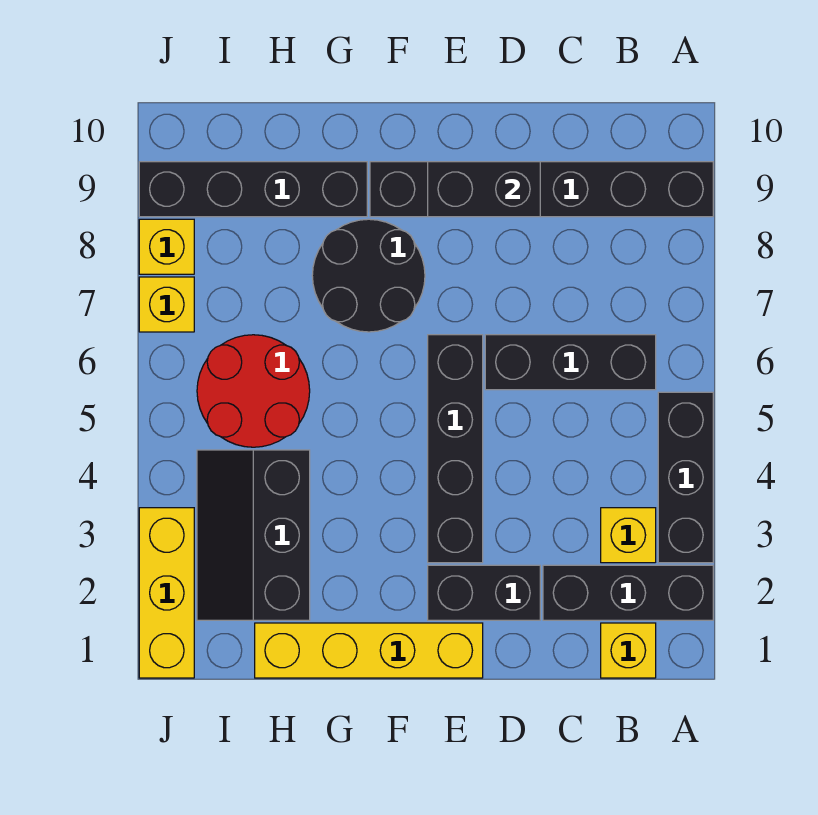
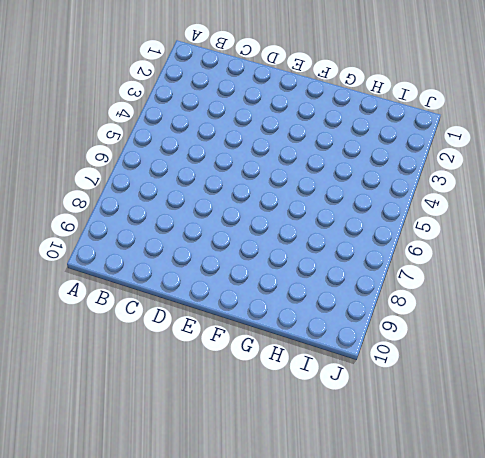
none -> black 1x3 brick [543,565,713,620]
none -> black 1x3 brick [658,392,713,563]
none -> black 1x6 brick [370,162,713,217]

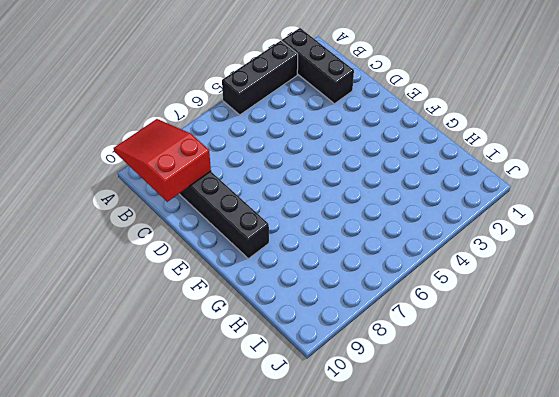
red 2x3 slope [114,119,211,202] -> none
none -> yellow 1x1 brick [601,623,656,678]
none -> yellow 1x1 brick [601,508,656,563]
none -> black 1x3 brick [485,335,656,390]

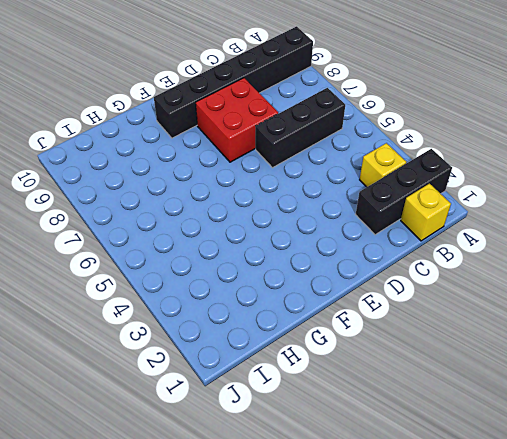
red 2x2 brick [196,78,278,162] -> none
none -> black 1x3 brick [658,392,713,563]
none -> black 1x2 brick [428,565,540,620]
none -> yellow 1x4 brick [255,623,483,678]

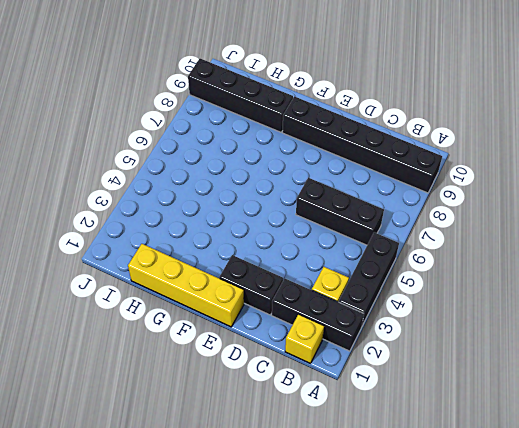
none -> black 1x4 brick [428,335,483,563]
none -> black 2x2 round brick [312,219,425,332]
none -> black 2x3 slope [197,450,310,620]

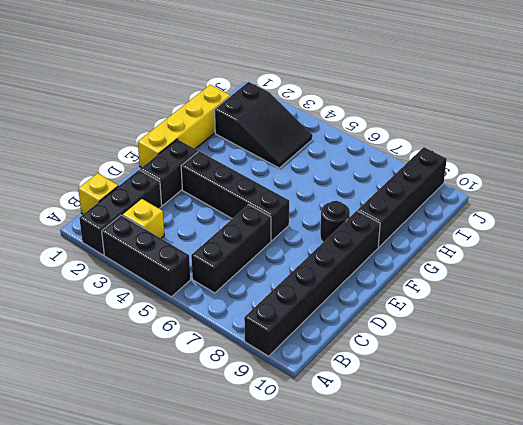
black 1x1 round brick [320,201,350,242] -> black 2x2 round brick [312,219,425,332]
black 2x3 slope [215,82,313,168] -> black 2x3 slope turned to [197,450,310,620]
none -> red 2x2 round brick [197,335,310,447]
none -> yellow 1x3 brick [139,508,194,678]
none -> yellow 1x1 brick [139,277,194,332]

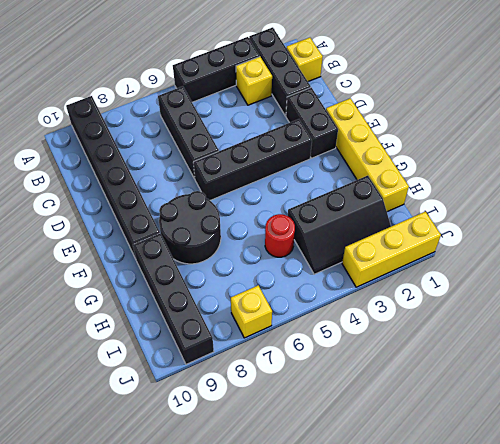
red 1x1 round brick [265,214,295,257] -> red 2x2 round brick [197,335,310,447]
none -> yellow 1x1 brick [139,219,194,274]
none -> black 1x2 brick [428,162,540,217]

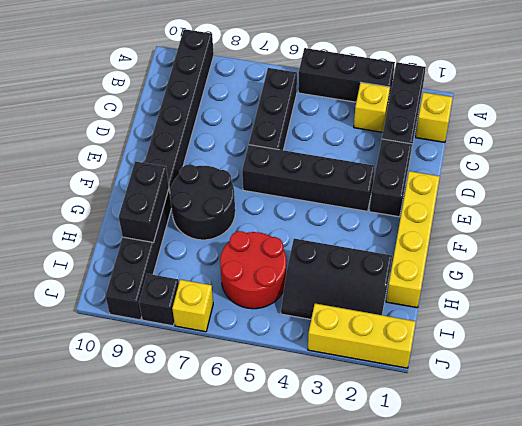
black 1x2 brick [119,161,169,243] -> black 1x2 brick moved to [428,162,540,217]
black 1x1 brick [139,274,179,326] -> yellow 1x1 brick [139,219,194,274]

